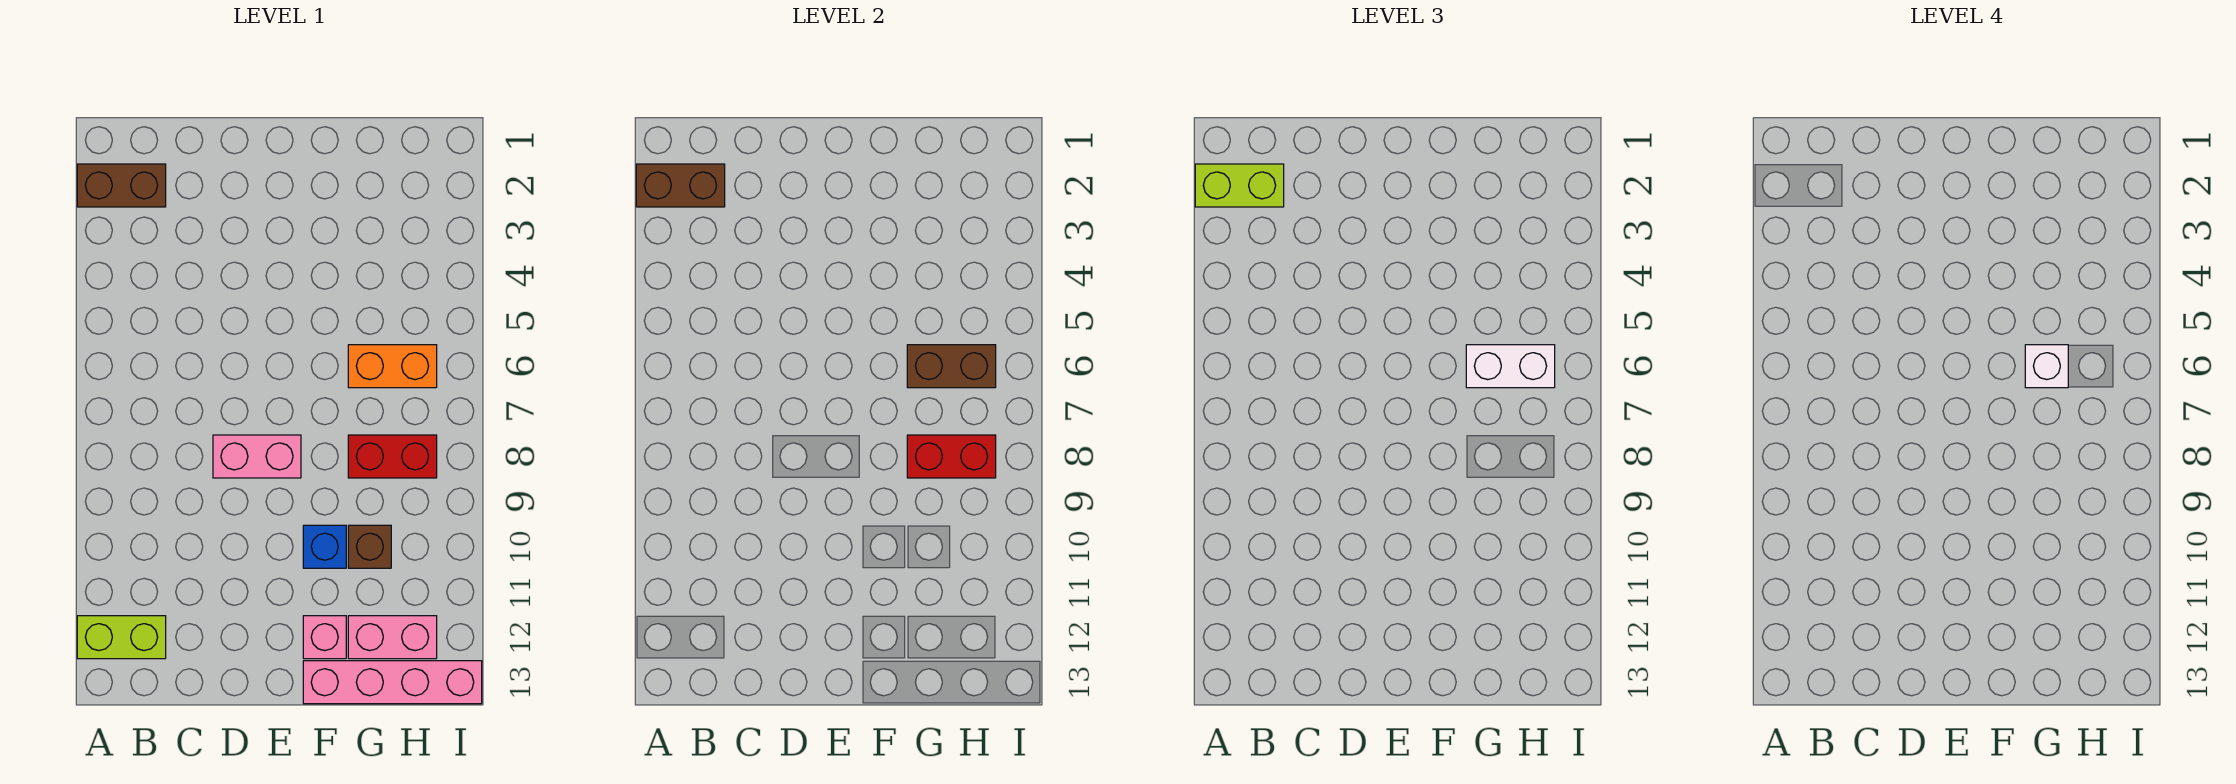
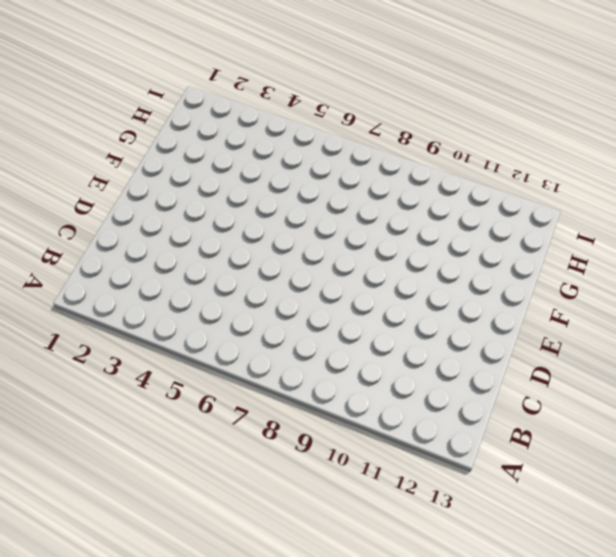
none -> brown 1x2 brick [77,164,166,207]
none -> lime 1x2 brick [77,616,166,659]
none -> pink 1x2 brick [213,435,301,478]

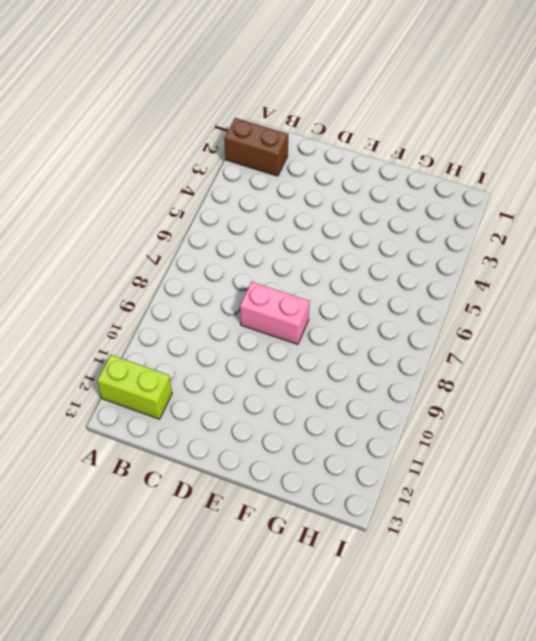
none -> blue 1x1 brick [303,525,346,568]
none -> pink 1x1 brick [303,616,346,659]
none -> pink 1x4 brick [303,661,482,704]

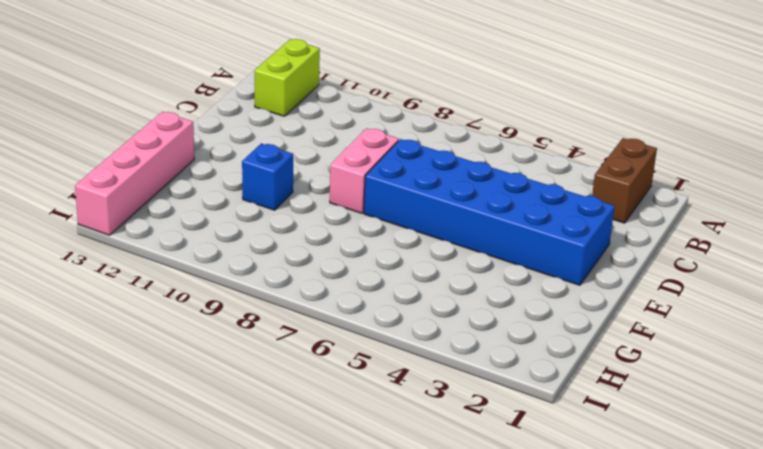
blue 2x6 brick [364,139,615,285] -> none
none -> pink 1x1 brick [303,616,346,659]
none -> orange 1x2 brick [348,345,437,388]
none -> red 1x2 brick [348,435,437,478]

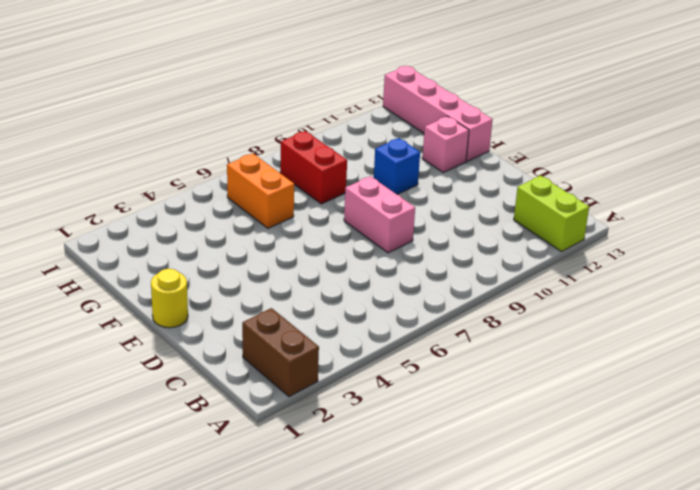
yellow 1x1 round brick [151,269,188,328] -> none
none -> brown 1x1 brick [348,525,391,568]
none -> pink 1x2 brick [348,616,437,659]
none -> brown 1x2 brick [636,164,725,207]

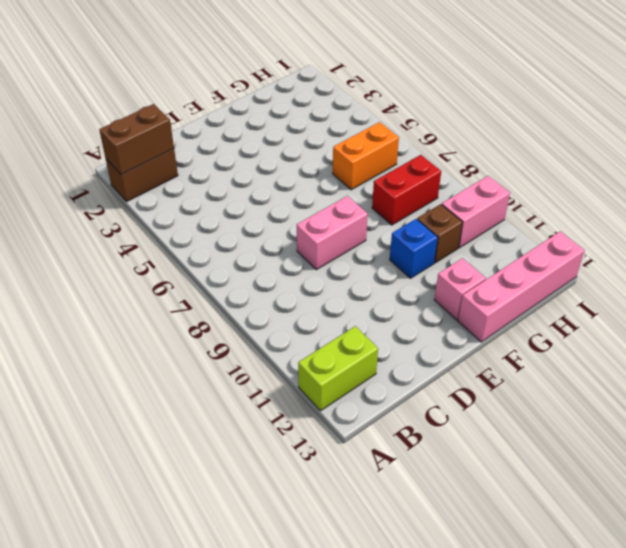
pink 1x2 brick [442,176,510,248] -> pink 1x2 brick moved to [348,616,437,659]
none -> brown 1x2 brick [907,345,996,388]
none -> red 1x2 brick [907,435,996,478]
none -> lime 1x2 brick [1195,164,1284,207]

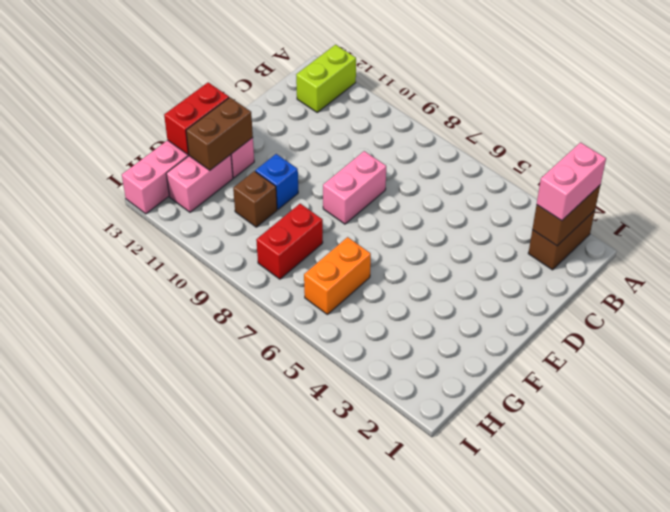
pink 1x2 brick [537,142,606,221] -> lime 1x2 brick [1195,164,1284,207]
brown 1x2 brick [186,98,253,170] -> brown 1x2 brick moved to [907,345,996,388]
red 1x2 brick [164,82,229,155] -> red 1x2 brick moved to [907,435,996,478]
none -> white 1x2 brick [1466,345,1555,388]
none -> white 1x1 brick [2025,345,2068,388]

